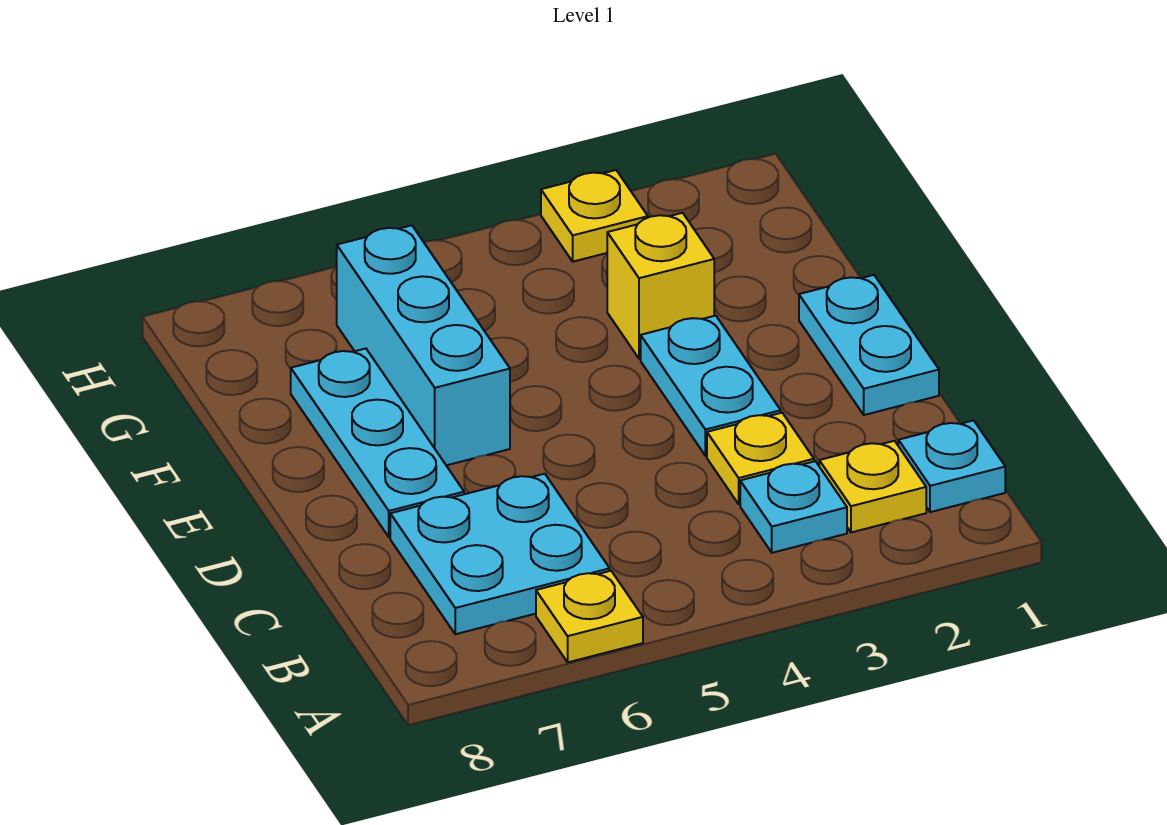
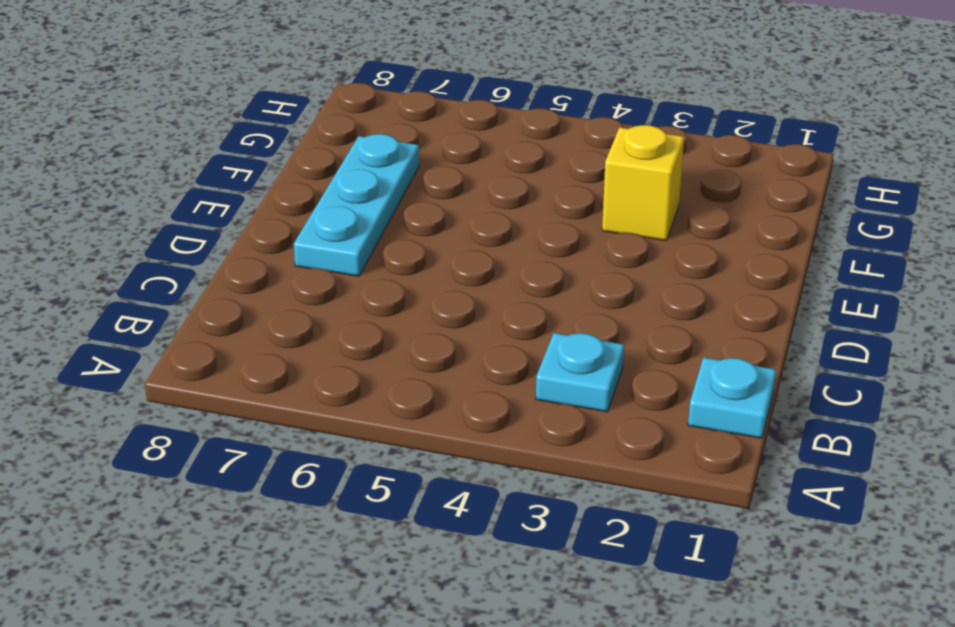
none -> yellow 1x1 plate [536,571,643,662]
none -> yellow 1x1 plate [819,441,926,532]
none -> cyan 2x2 plate [390,474,610,634]

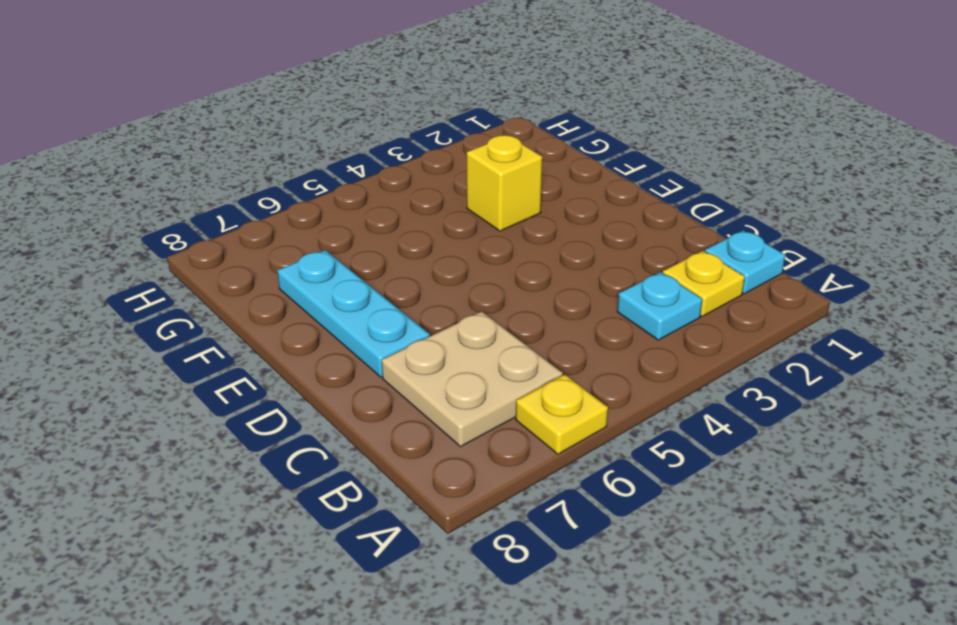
tan 2x2 plate [382,312,563,447] -> cyan 2x2 plate [390,474,610,634]
none -> yellow 1x1 plate [707,413,814,504]
none -> cyan 1x2 plate [799,275,939,415]
none -> cyan 1x2 plate [641,316,781,456]

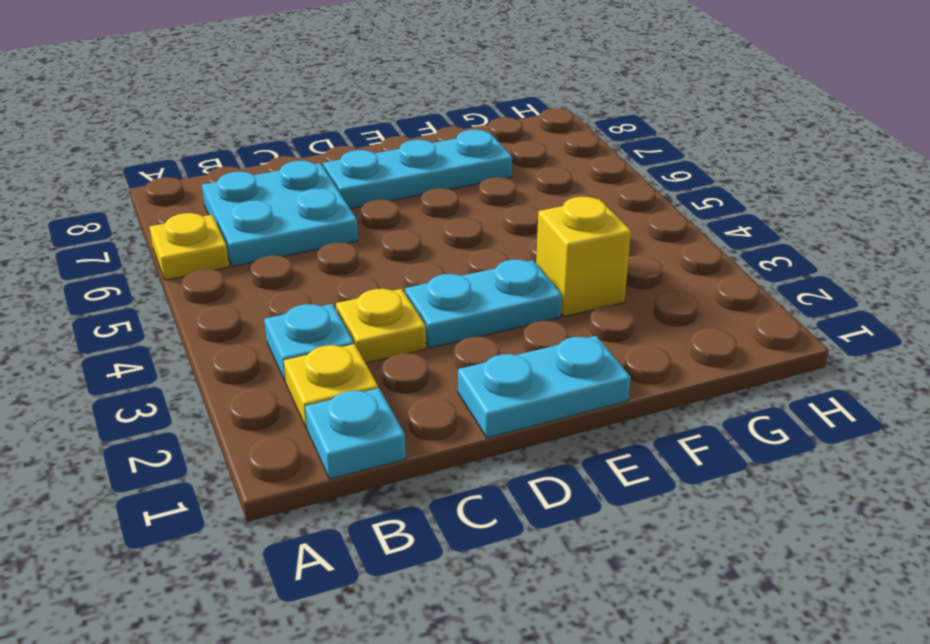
none -> cyan 1x3 brick [337,225,510,465]
none -> yellow 1x1 plate [541,170,648,262]

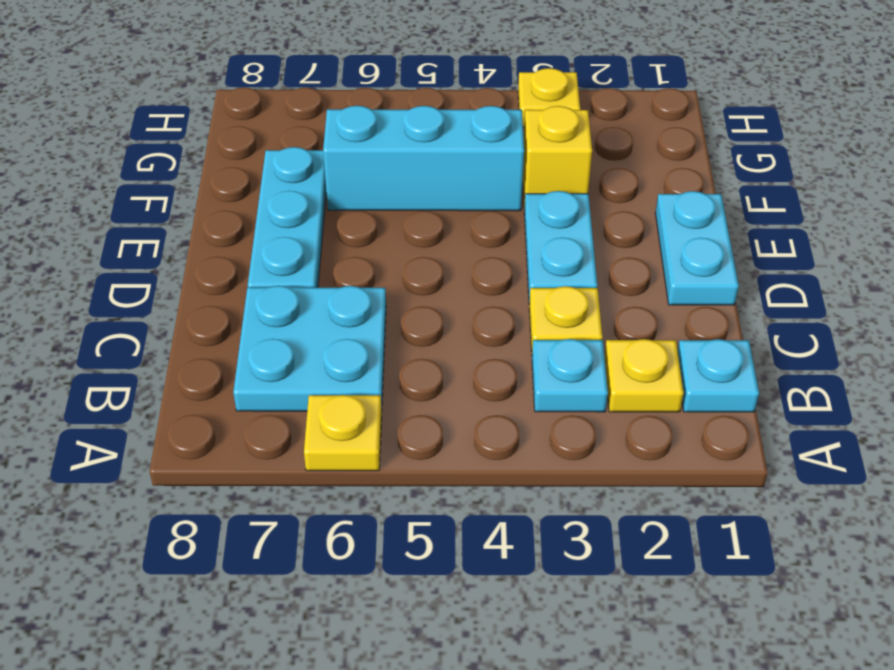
cyan 1x3 brick [323,106,524,211] -> cyan 1x3 brick turned to [337,225,510,465]

